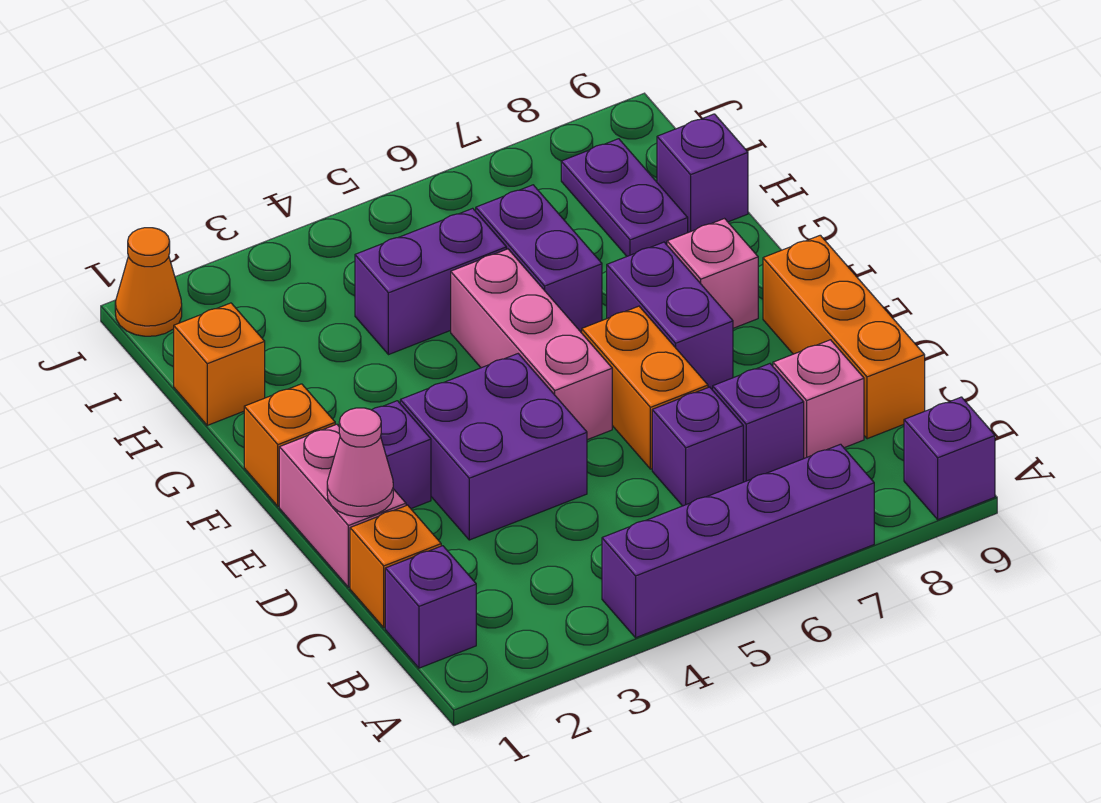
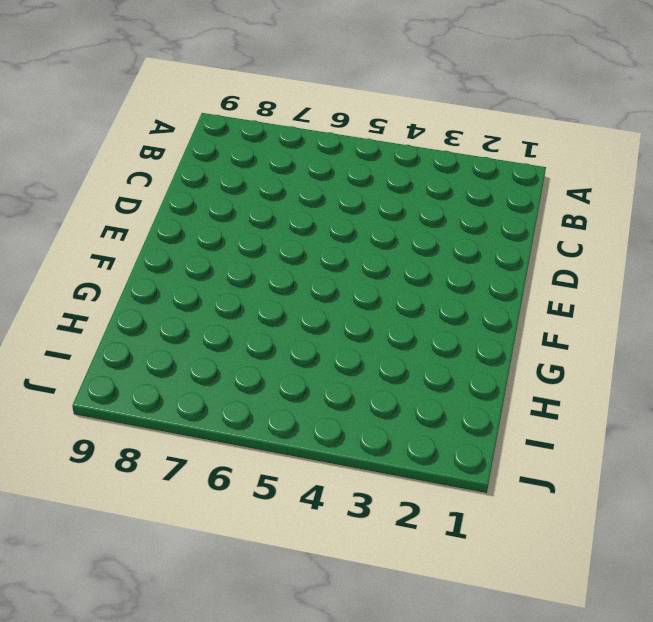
none -> purple 1x4 brick [602,444,874,638]
none -> purple 1x1 brick [904,397,995,519]
none -> purple 1x1 brick [385,546,476,668]

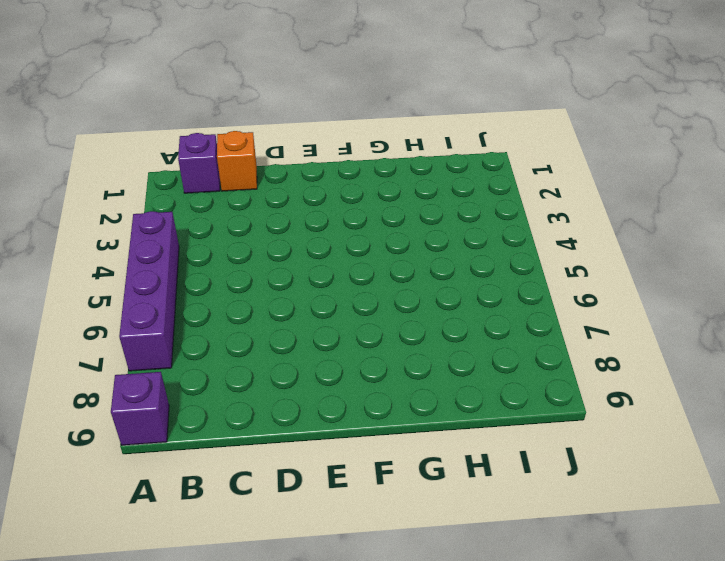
none -> purple 1x1 brick [652,387,743,506]
none -> purple 1x1 brick [713,364,804,482]
none -> pink 1x1 brick [773,340,864,458]

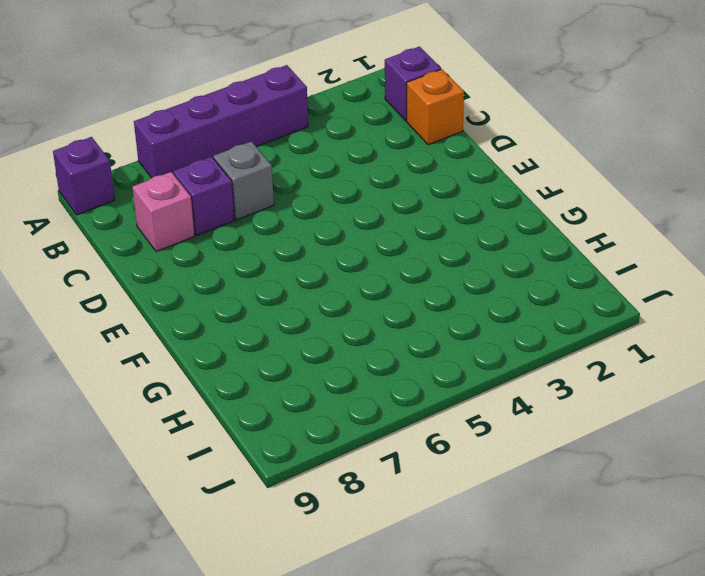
grey 1x1 brick [214,141,274,220] -> purple 1x1 brick [652,387,743,506]
none -> orange 1x3 brick [763,235,925,439]
none -> pink 1x2 brick [279,424,406,587]
none -> purple 2x2 brick [400,354,587,540]

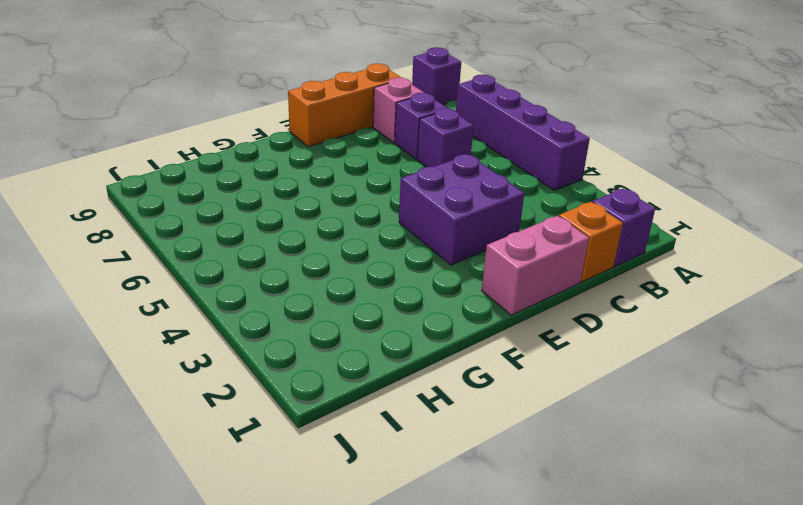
none -> orange 1x2 brick [582,306,708,469]
none -> purple 1x1 brick [372,401,431,508]
none -> pink 1x3 brick [451,249,612,440]

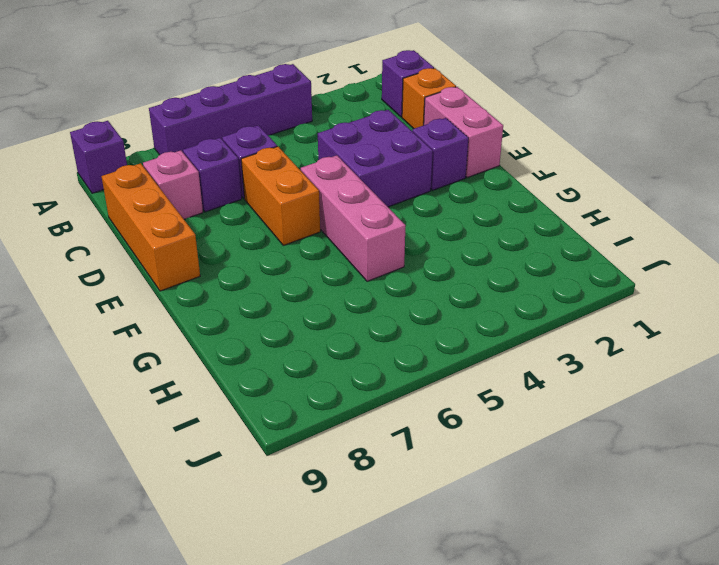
none -> purple 1x2 brick [607,242,733,390]
none -> orange 1x1 brick [244,384,335,506]
none -> pink 1x1 brick [667,219,758,328]

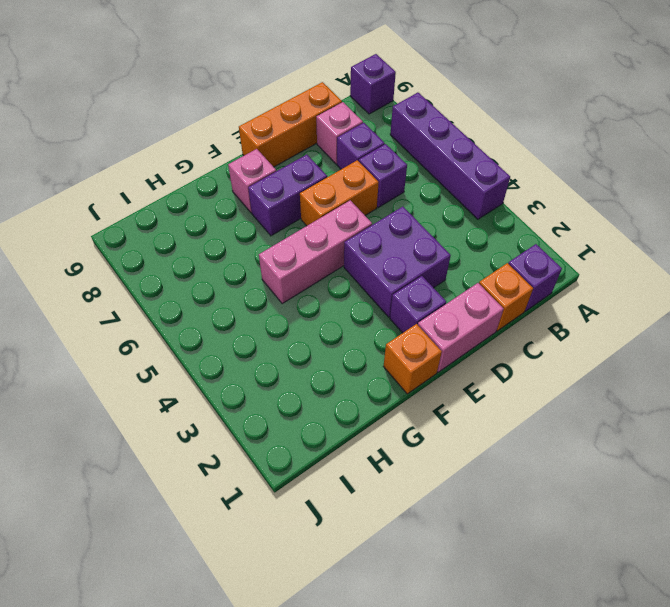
none -> purple 1x2 brick [476,185,602,333]
none -> orange 1x1 brick [174,303,265,425]
none -> purple 1x2 brick [355,208,506,355]

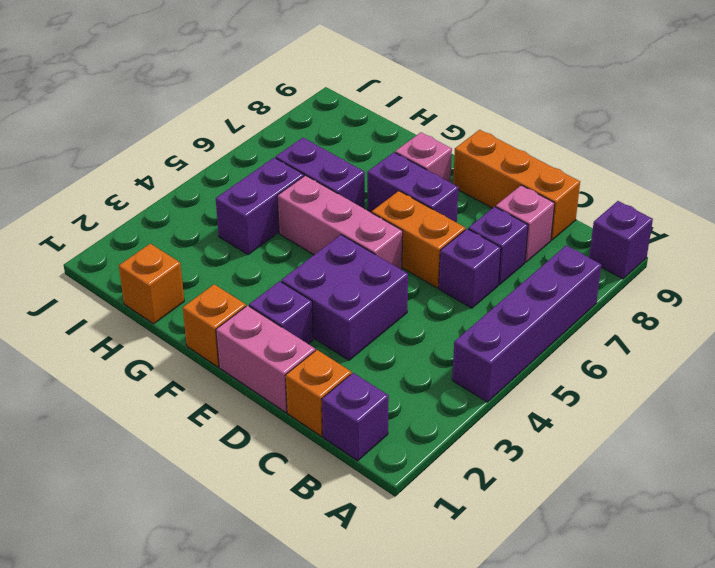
none -> purple 1x2 plate [561,139,688,256]
none -> purple 1x1 brick [657,114,748,233]
none -> orange 1x1 cone [115,228,182,336]

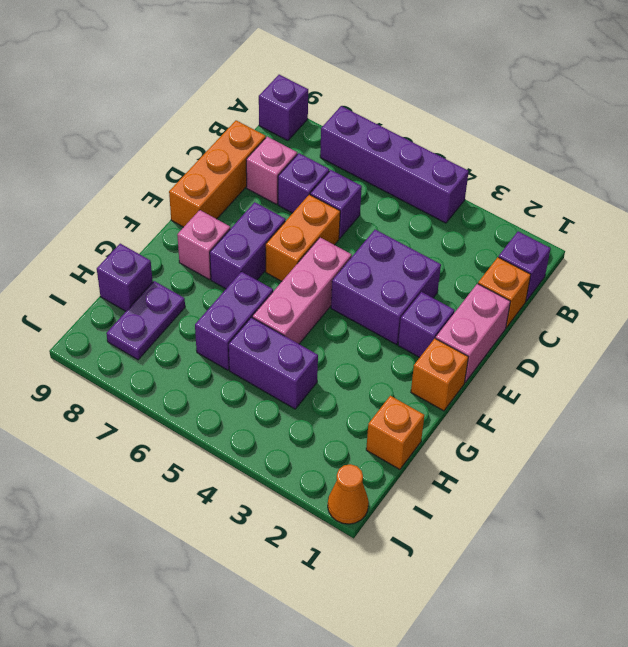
none -> pink 1x1 cone [327,408,393,517]

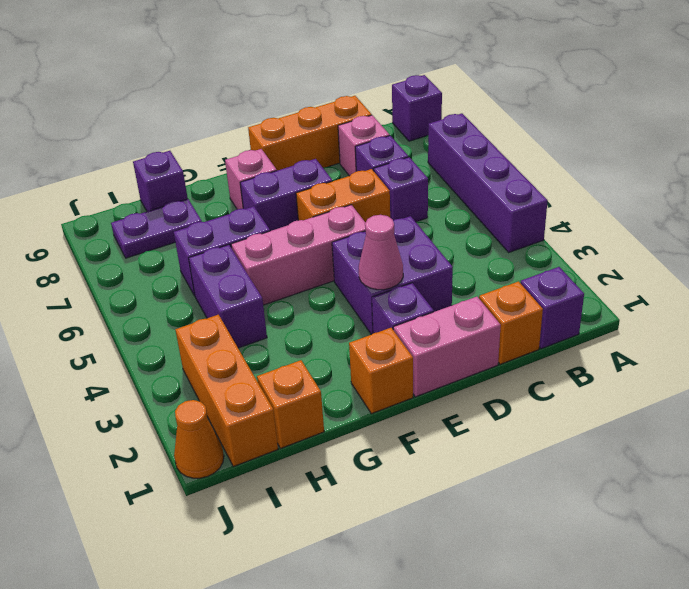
pink 1x1 cone [359,215,403,290] -> pink 1x1 cone moved to [327,408,393,517]
orange 1x3 brick [175,315,278,466] -> none

